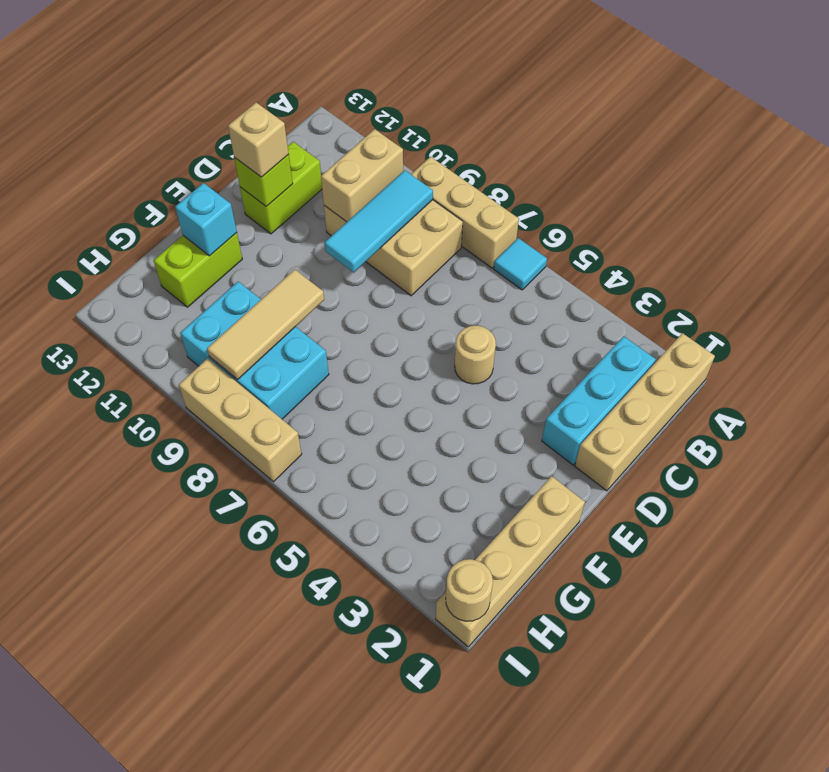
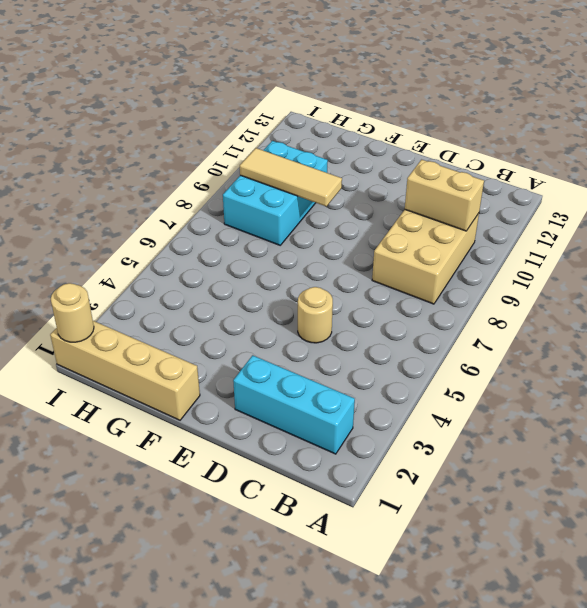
none -> tan 1x4 brick [575,333,715,491]
none -> cyan 1x1 tile [494,238,547,290]
none -> tan 1x3 brick [411,157,519,268]

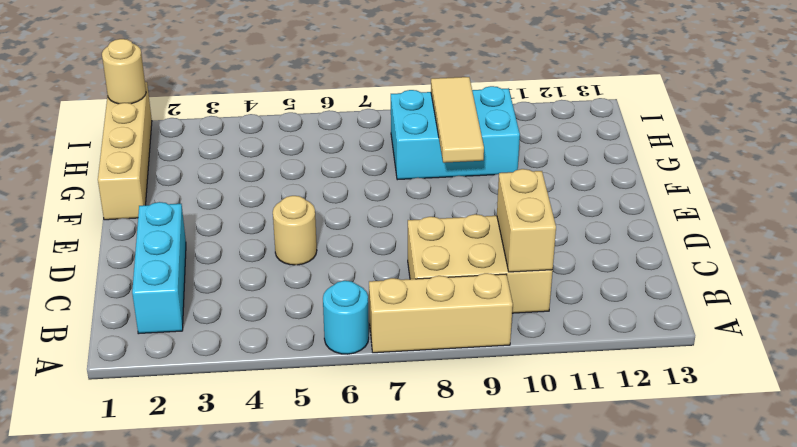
cyan 1x1 round brick [323,281,369,354] -> cyan 1x1 tile [494,238,547,290]
none -> tan 1x4 brick [575,333,715,491]
none -> lime 1x2 brick [240,142,322,234]
none -> lime 1x2 brick [154,233,242,307]

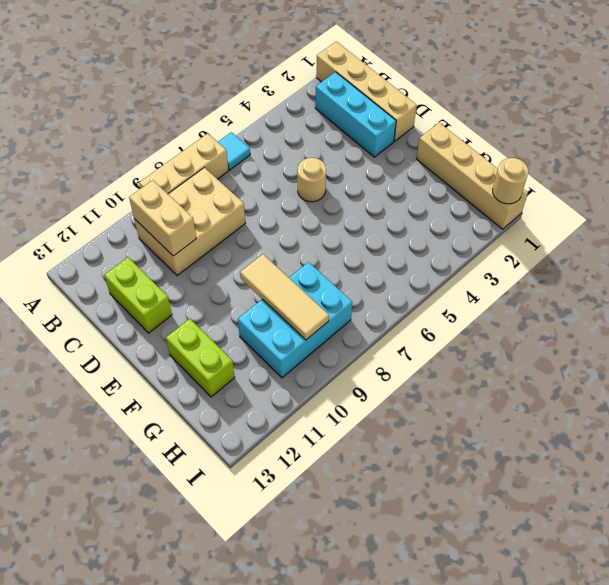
none -> tan 1x3 brick [179,358,302,482]
none -> cyan 1x3 tile [325,170,433,272]
none -> lime 1x1 brick [234,155,293,207]

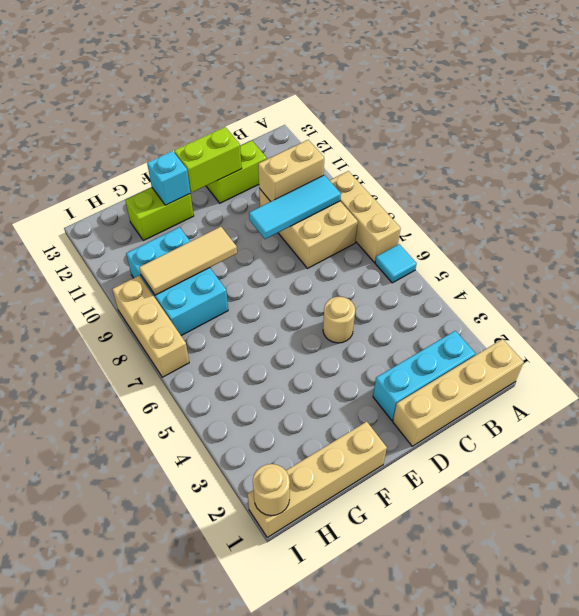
lime 1x2 brick [174,127,242,192] -> lime 1x1 brick [234,155,293,207]
none -> tan 1x1 brick [228,103,289,177]

